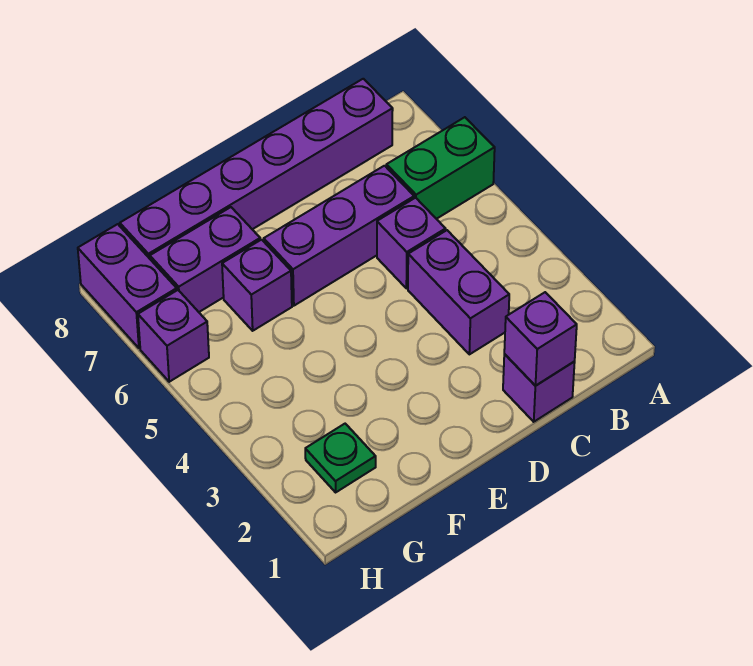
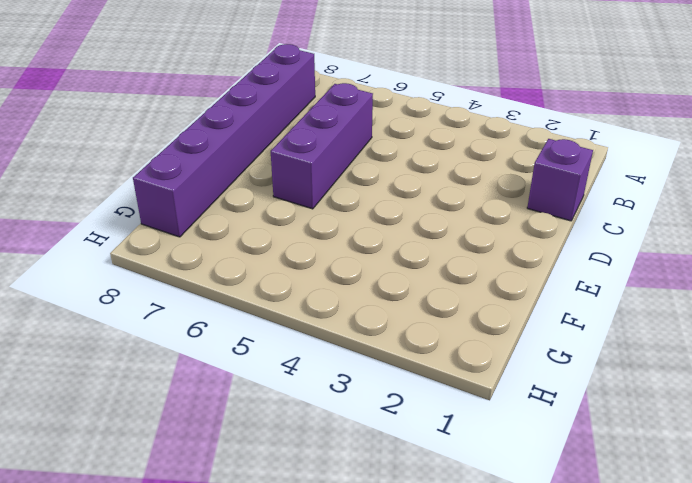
none -> green 1x2 brick [386,117,495,219]
none -> purple 1x2 brick [408,230,509,354]
none -> purple 1x1 brick [377,198,446,288]

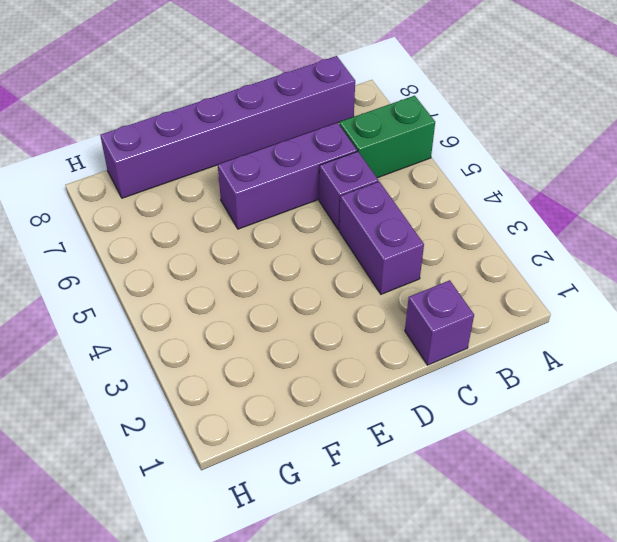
none -> purple 1x1 brick [222,240,292,331]
none -> purple 1x2 brick [150,207,260,312]
none -> green 1x1 plate [305,424,376,492]

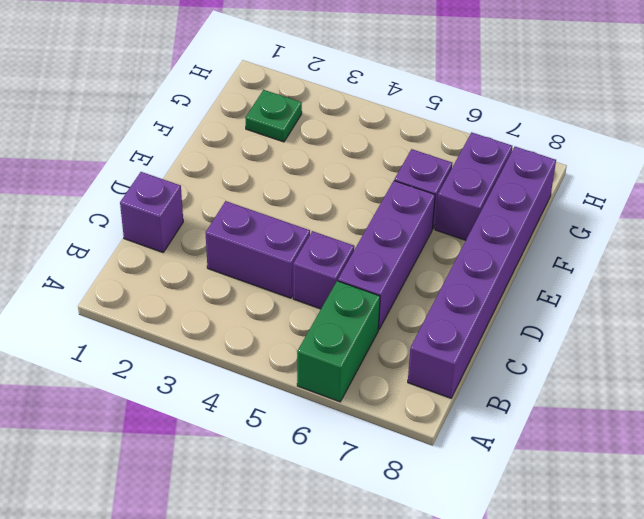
none -> purple 1x1 brick [138,290,209,382]
none -> purple 1x2 brick [78,224,177,348]
none -> purple 1x1 brick [504,292,577,386]

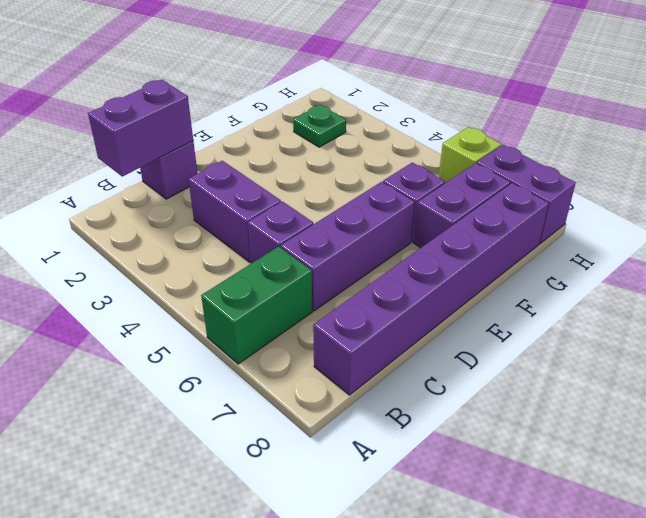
purple 1x2 brick [88,80,193,177] -> purple 1x1 brick [504,292,577,386]
lime 1x1 brick [439,127,501,183] -> purple 1x1 brick [138,290,209,382]

